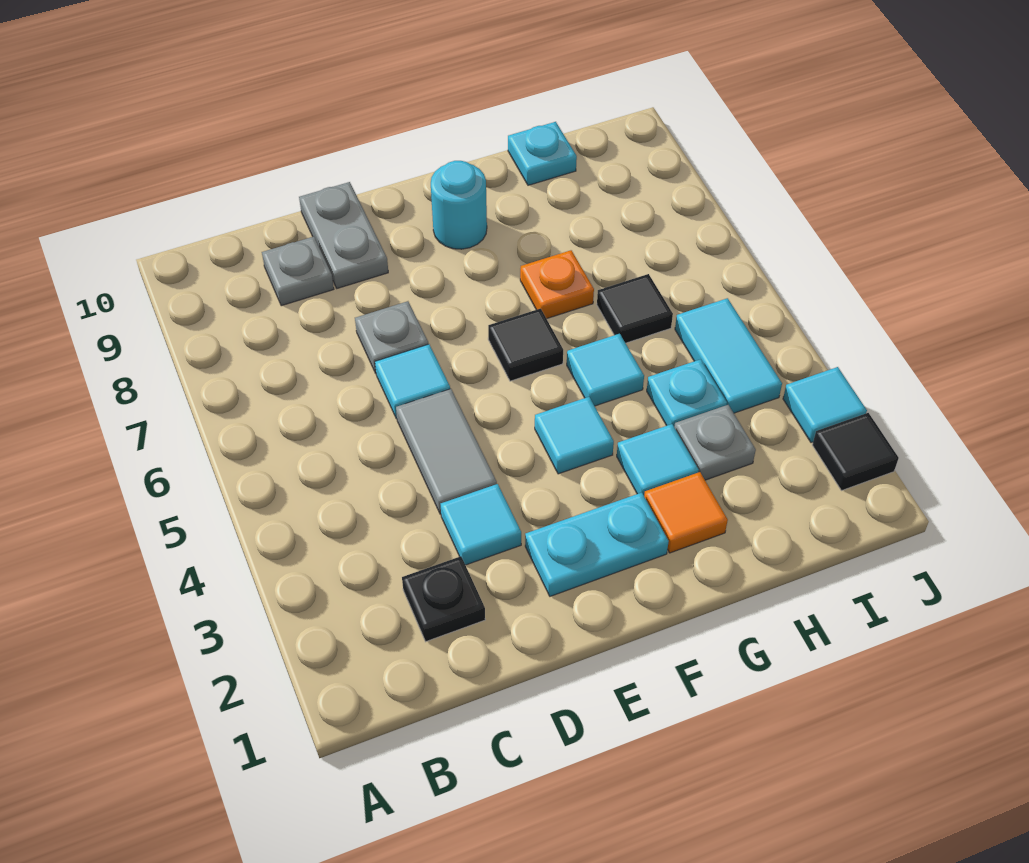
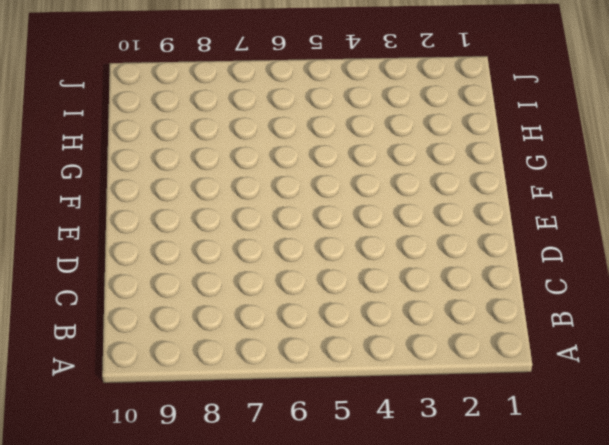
none -> black 1x1 plate [402,556,485,642]
none -> grey 1x1 plate [262,237,334,306]
none -> cyan 1x1 tile [441,484,521,565]

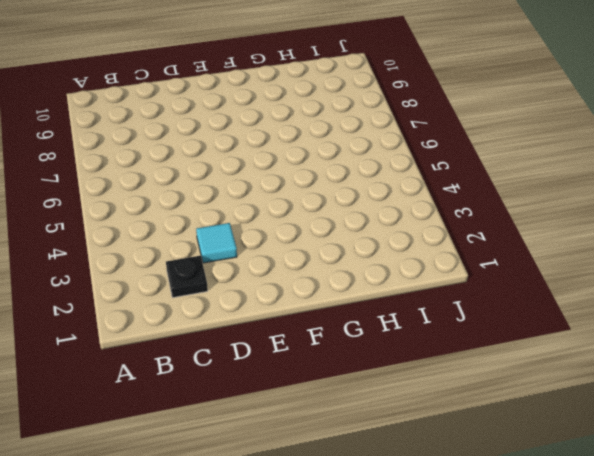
none -> grey 1x1 plate [262,237,334,306]
none -> grey 1x2 tile [396,389,497,514]
none -> cyan 1x1 tile [375,344,450,419]

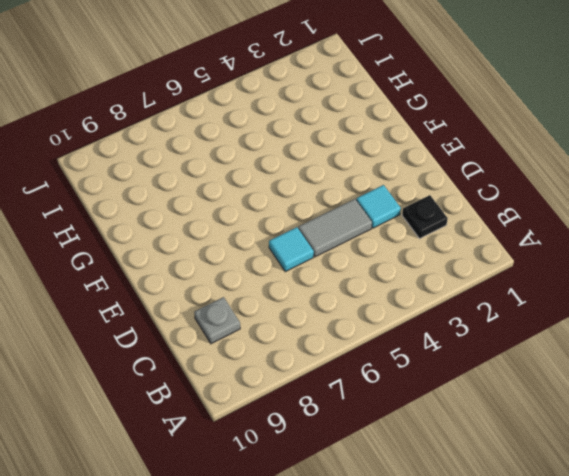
none -> grey 1x1 plate [355,301,428,373]
none -> grey 1x2 plate [299,182,388,288]
none -> cyan 1x2 plate [525,493,669,596]

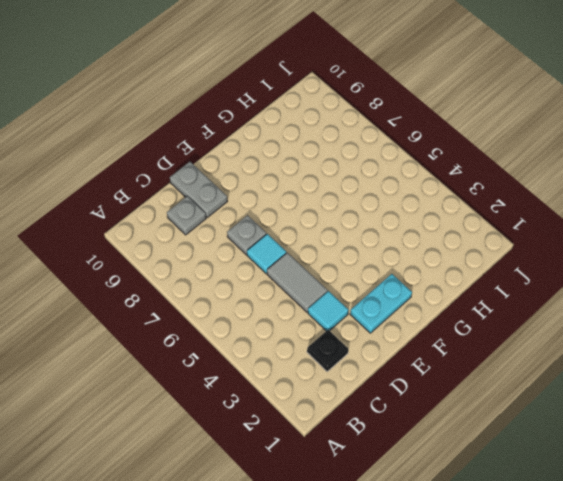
none -> cyan 1x1 tile [535,397,614,474]
none -> black 1x1 tile [488,308,563,381]
none -> cyan 1x1 round brick [431,161,487,249]

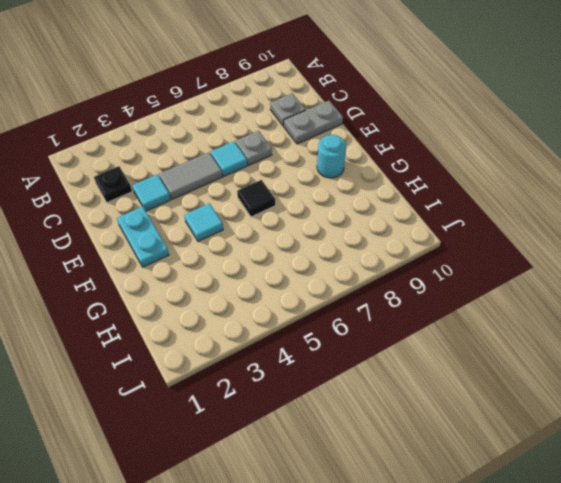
none -> orange 1x1 tile [644,472,728,553]
none -> cyan 1x1 tile [617,424,699,495]
none -> cyan 1x1 tile [567,334,644,406]

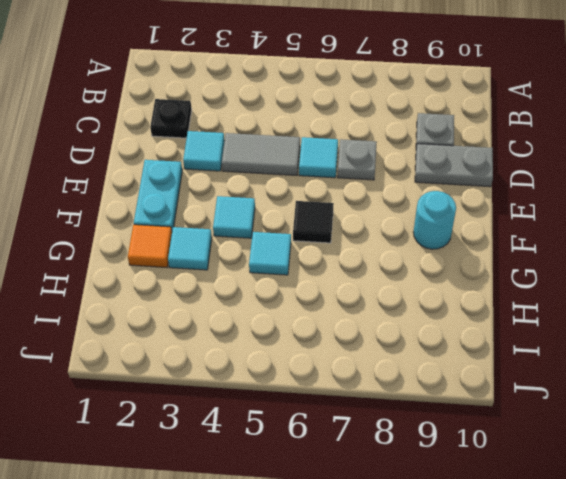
none -> orange 1x1 plate [520,250,594,319]
none -> grey 1x1 plate [674,405,756,480]
none -> cyan 1x1 plate [647,359,727,426]

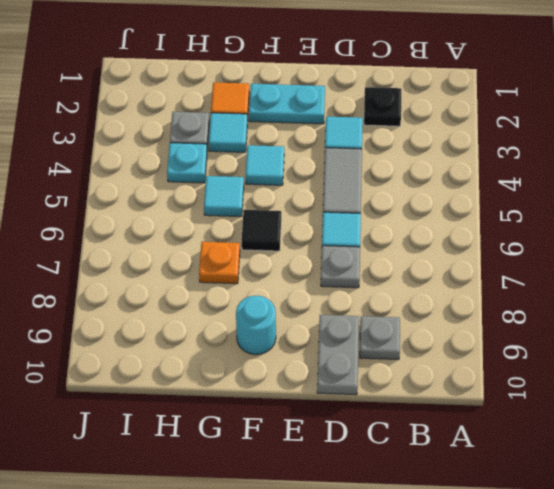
none -> black 1x1 tile [597,274,673,343]
none -> cyan 1x1 plate [508,122,577,185]
none -> cyan 1x2 tile [675,298,782,413]

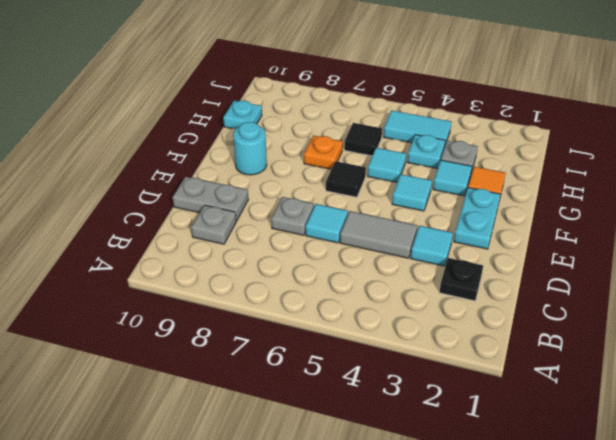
none -> black 1x1 tile [812,413,899,490]
none -> cyan 1x1 tile [783,367,867,443]

